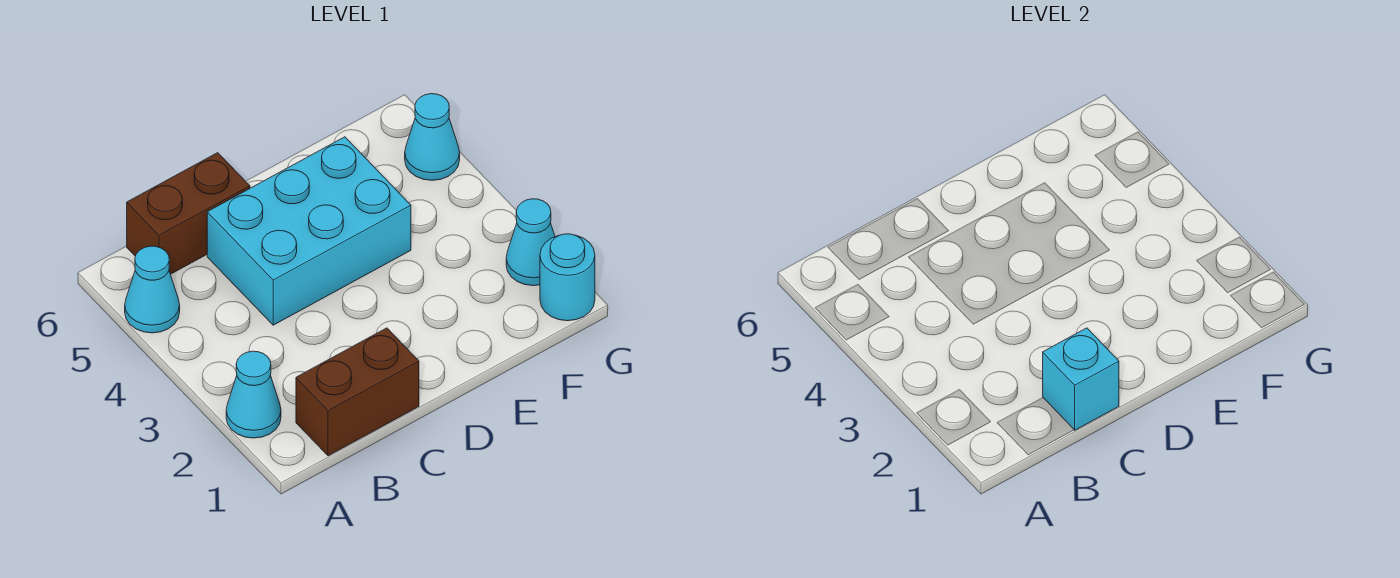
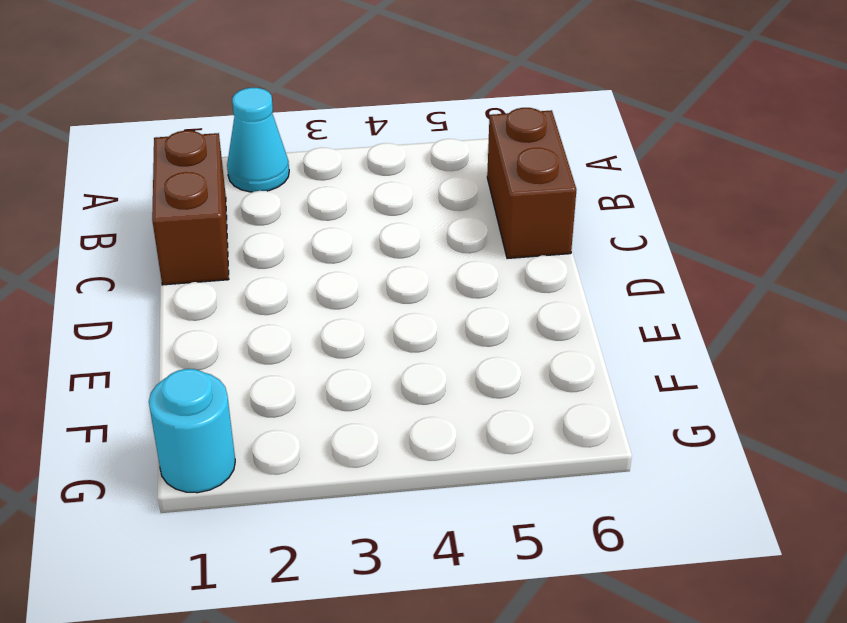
none -> cyan 1x1 cone [125,246,180,333]
none -> cyan 2x3 brick [207,137,411,325]

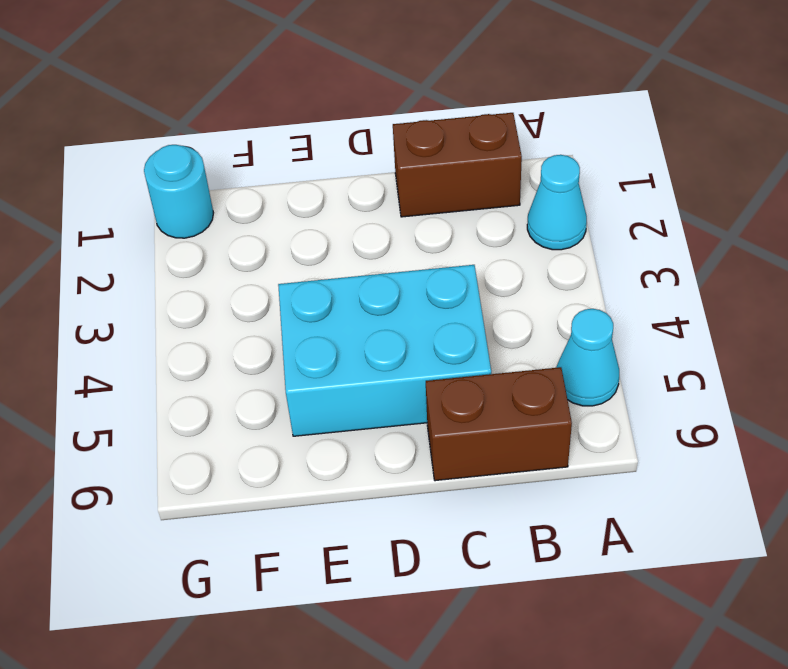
none -> cyan 1x1 cone [506,199,555,286]
none -> cyan 1x1 cone [405,94,460,180]

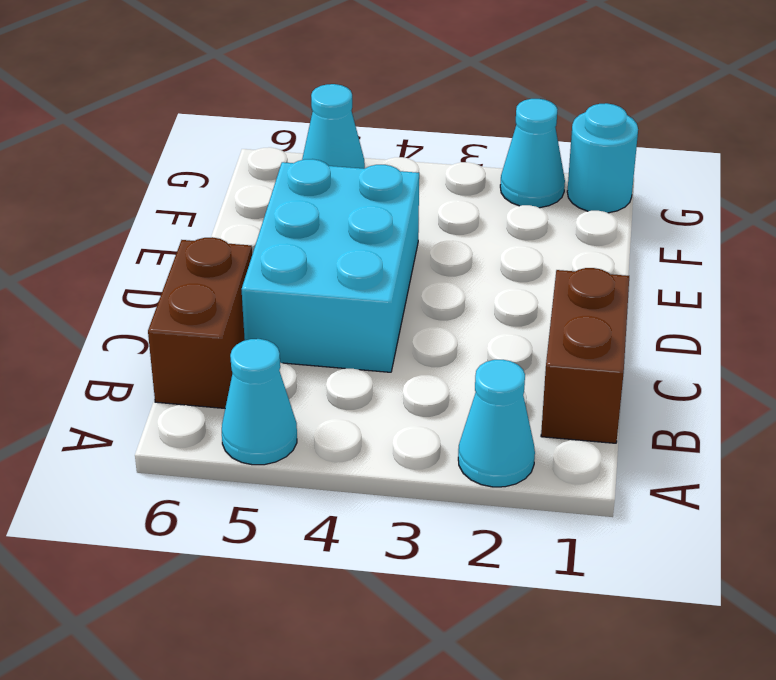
none -> cyan 1x1 brick [1043,328,1119,430]

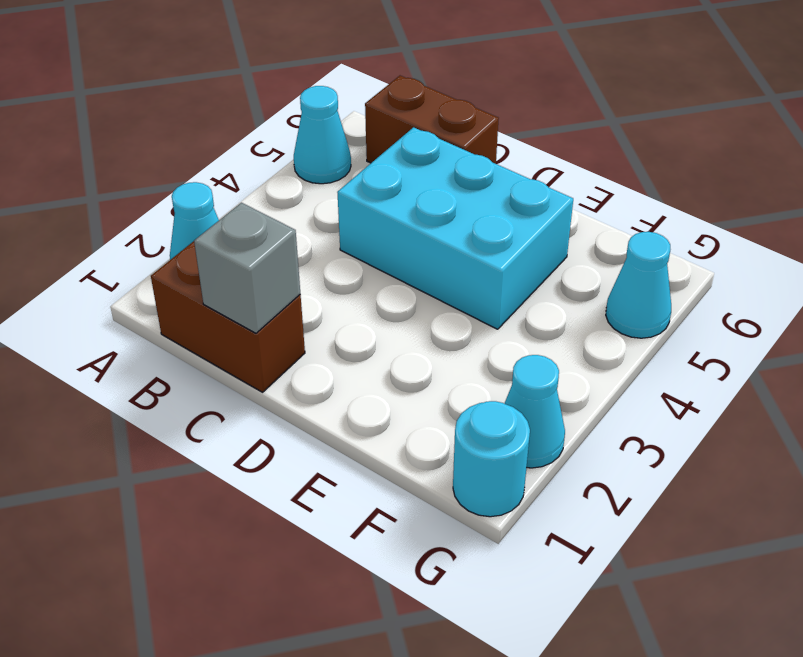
grey 1x1 brick [194,203,300,333] -> cyan 1x1 brick [1043,328,1119,430]

